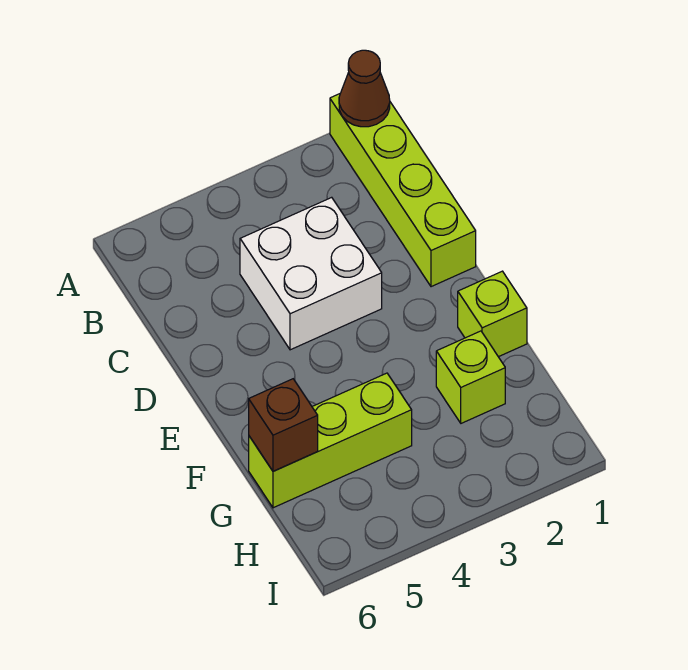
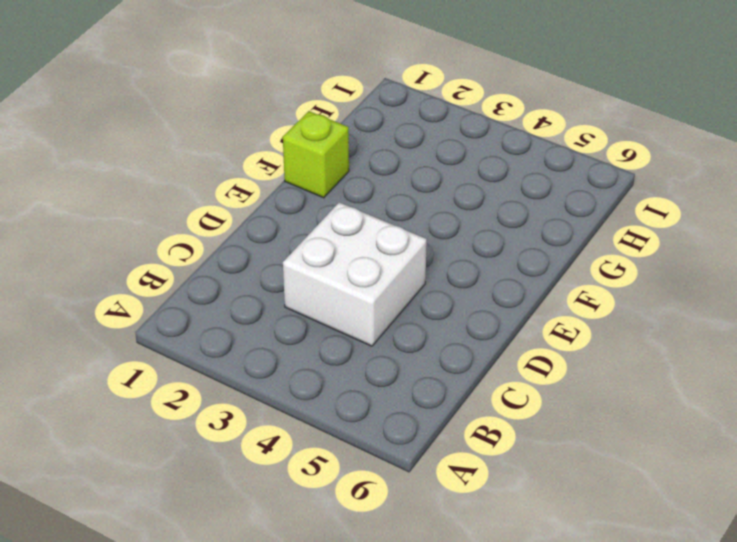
none -> lime 1x4 brick [330,94,476,287]
none -> lime 1x1 brick [436,331,505,423]

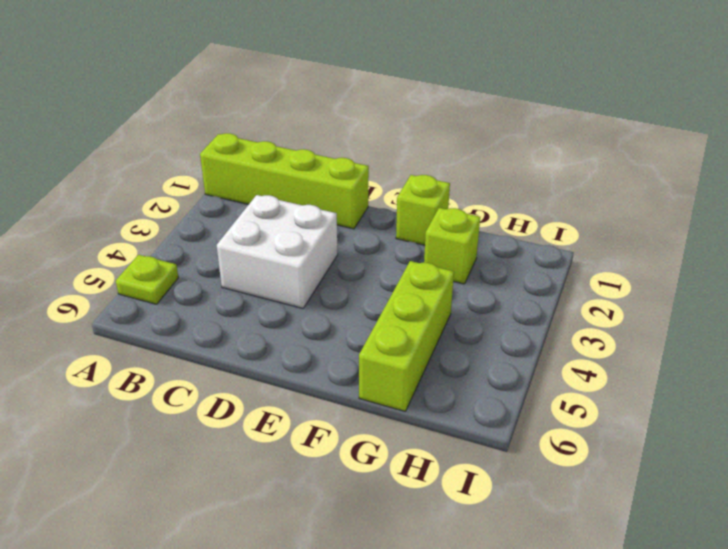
lime 1x1 plate [116,255,178,304] -> none
none -> brown 1x1 cone [339,50,390,127]
none -> brown 1x1 brick [249,379,318,471]

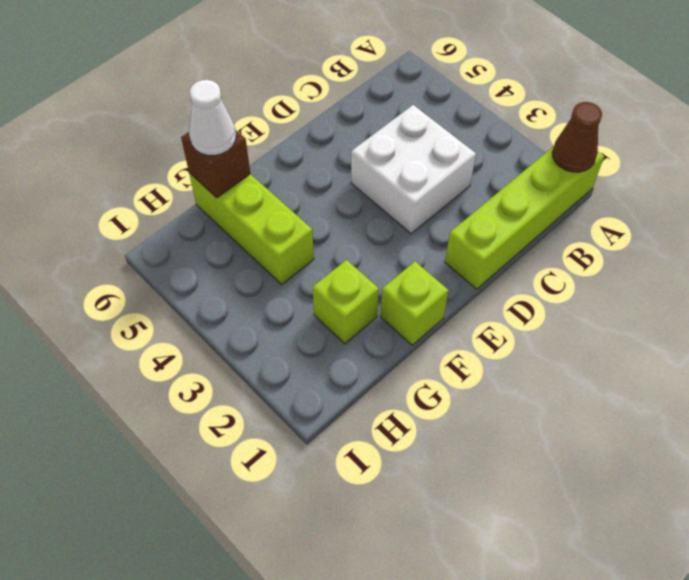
white 1x1 cone [189,80,236,155] -> none

